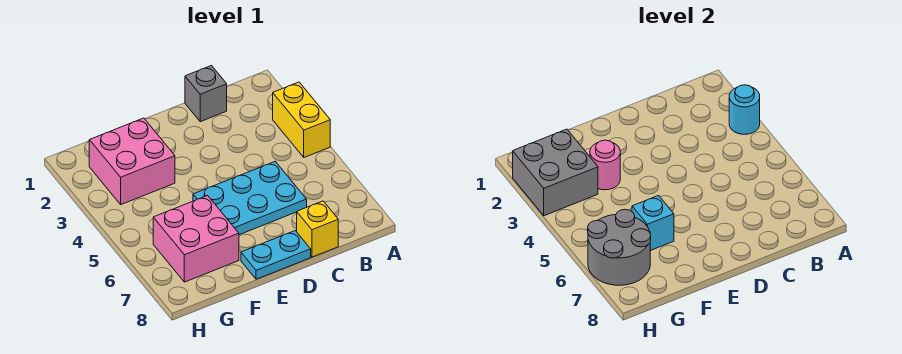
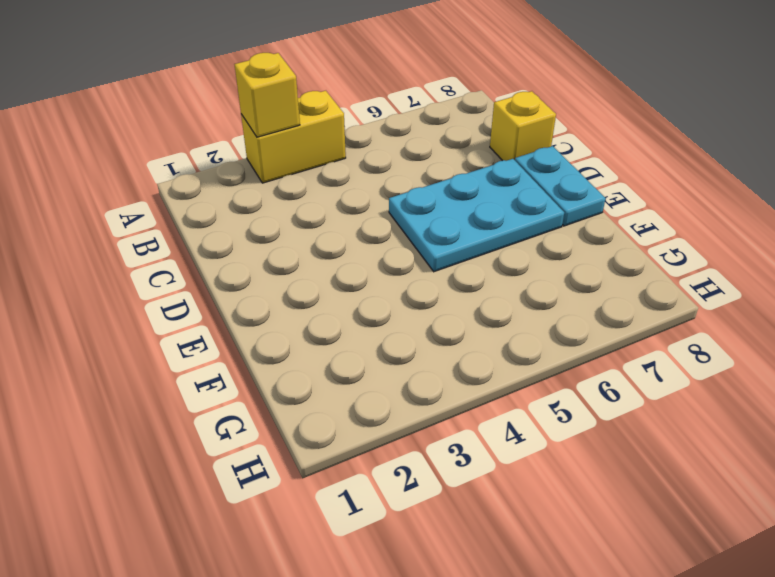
yellow 1x1 brick [235,53,300,137] -> cyan 1x1 round brick [729,85,760,134]
cyan 2x3 plate [389,159,564,272] -> cyan 2x3 plate turned to [193,162,307,235]
none -> grey 1x1 brick [185,66,227,122]
none -> pink 2x2 brick [89,118,175,204]
none -> pink 2x2 brick [153,196,239,282]

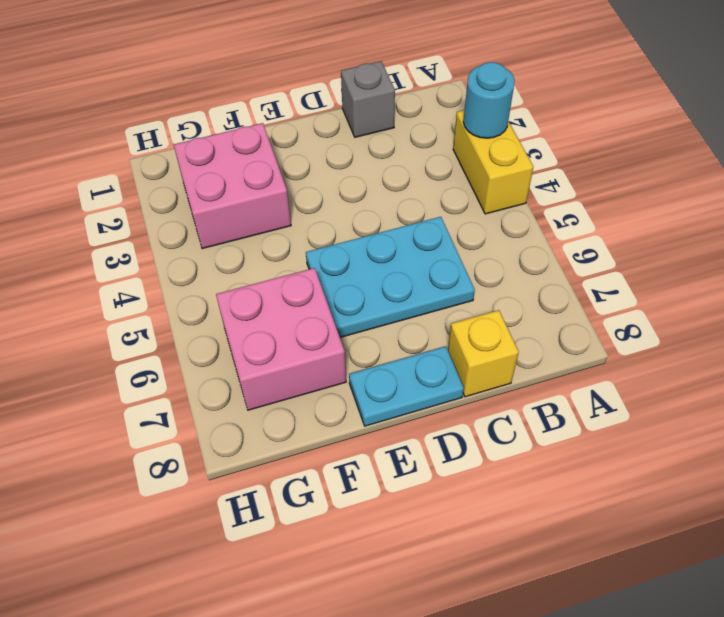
none -> pink 1x1 round brick [590,140,620,190]
none -> cyan 1x1 brick [632,196,674,251]
none -> grey 2x2 brick [513,129,598,216]

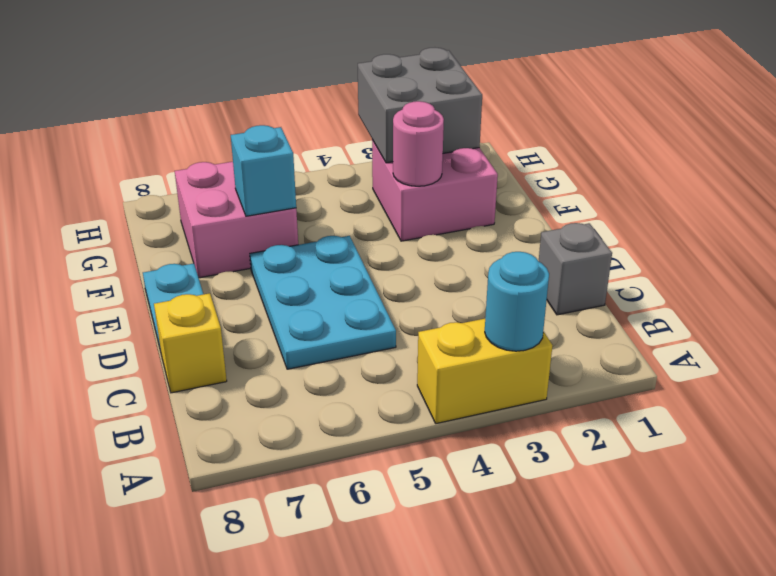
none -> grey 2x2 round brick [588,209,651,285]

